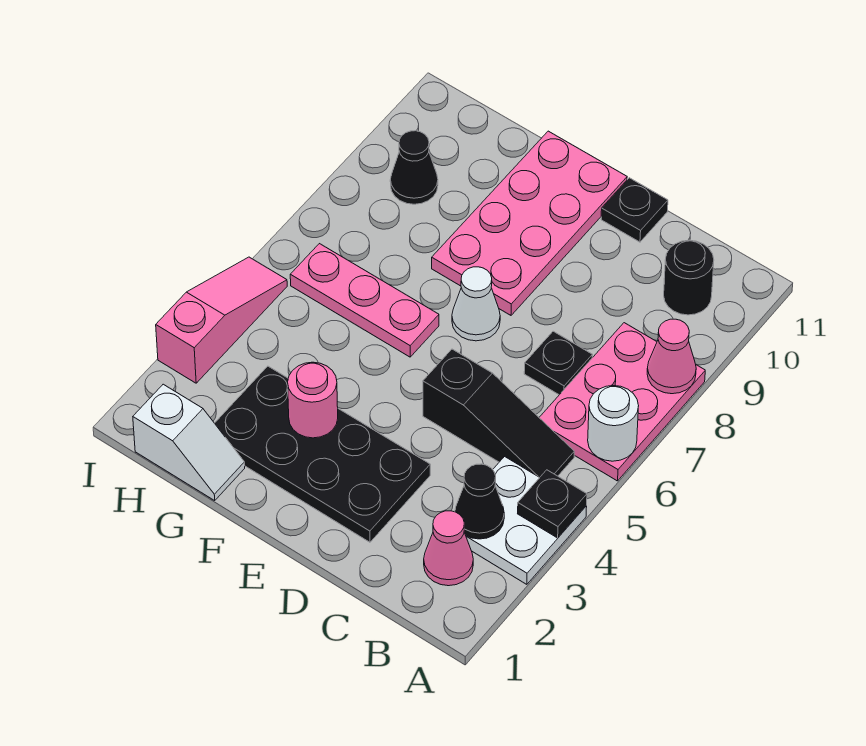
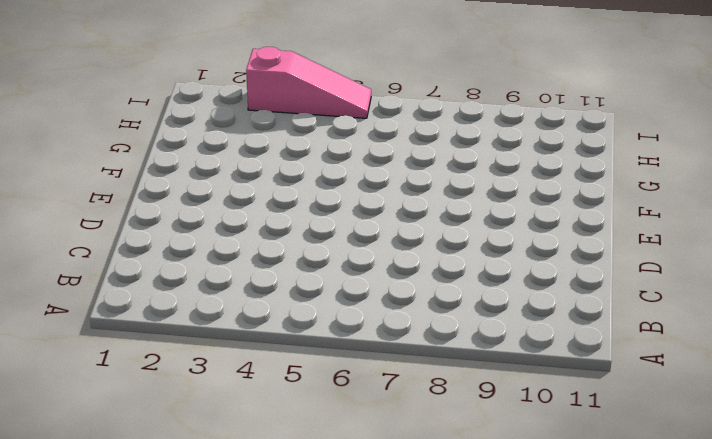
none -> white 2x2 plate [466,457,587,584]
none -> pink 2x3 plate [539,323,705,481]
none -> pink 1x1 cone [424,511,473,586]

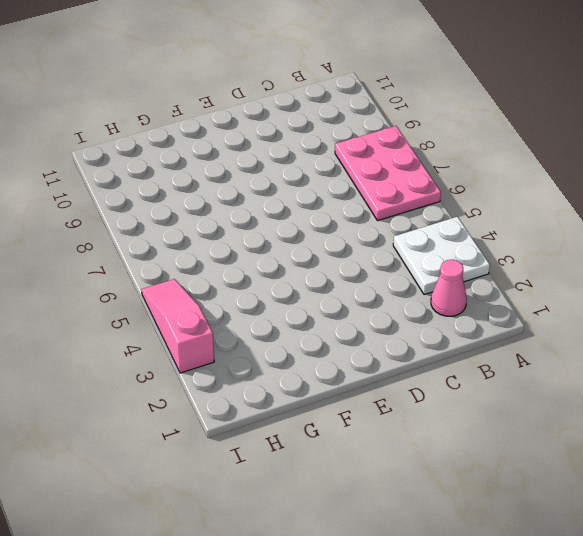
none -> black 1x3 slope [423,349,574,477]
none -> black 1x1 round brick [664,240,714,315]
none -> black 1x1 plate [524,331,592,395]

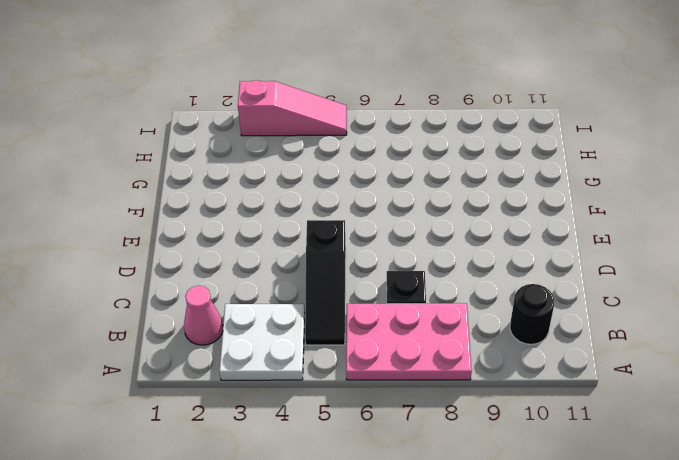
none -> black 2x4 plate [215,366,430,542]
none -> black 1x1 plate [601,178,668,242]
none -> white 1x1 cone [452,267,500,341]

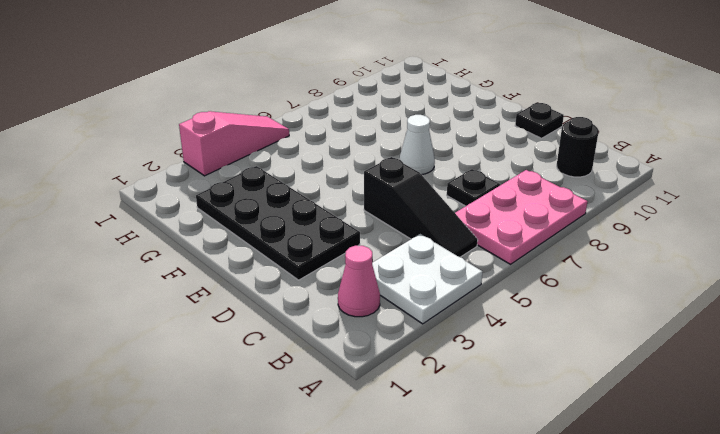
none -> pink 2x4 plate [432,131,627,315]
none -> pink 1x3 plate [290,244,439,357]
none -> white 1x2 slope [133,384,245,500]

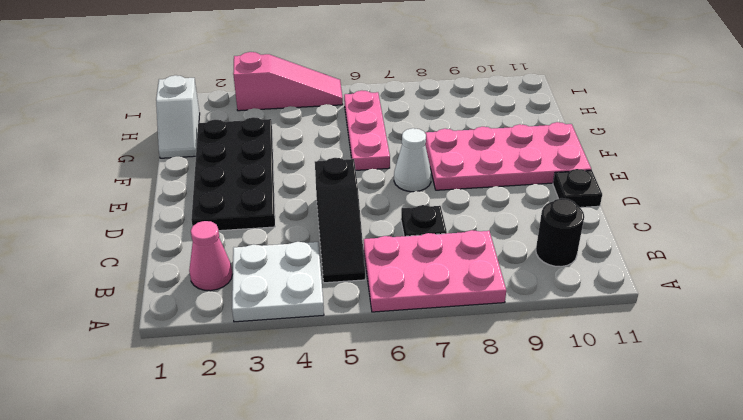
none -> black 1x1 cone [390,131,438,204]
none -> black 1x1 plate [518,470,587,538]
none -> white 1x1 round brick [588,386,639,461]

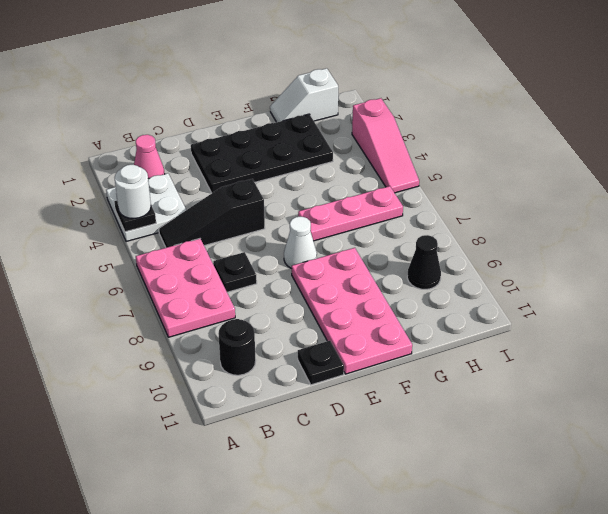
white 1x1 round brick [115,165,151,219] -> white 1x1 round brick moved to [588,386,639,461]
none -> pink 1x1 cone [647,319,696,394]
none -> black 1x1 cone [455,464,504,539]
none -> pink 1x1 round brick [288,362,338,438]

